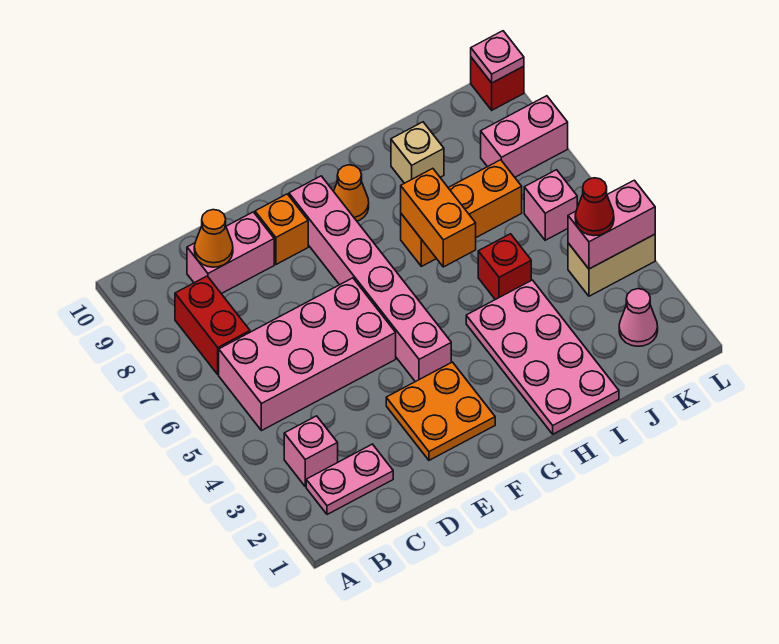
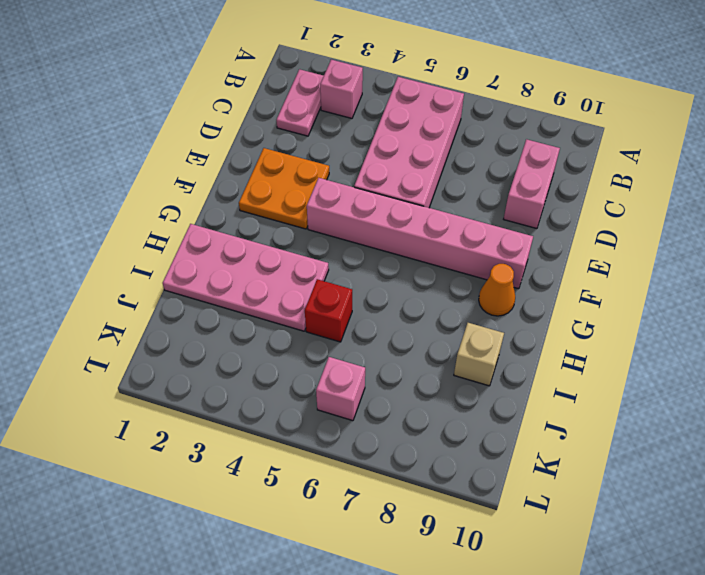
none -> red 1x2 brick [175,276,250,374]
none -> orange 1x1 brick [255,194,308,264]
none -> orange 1x3 brick [401,160,522,266]

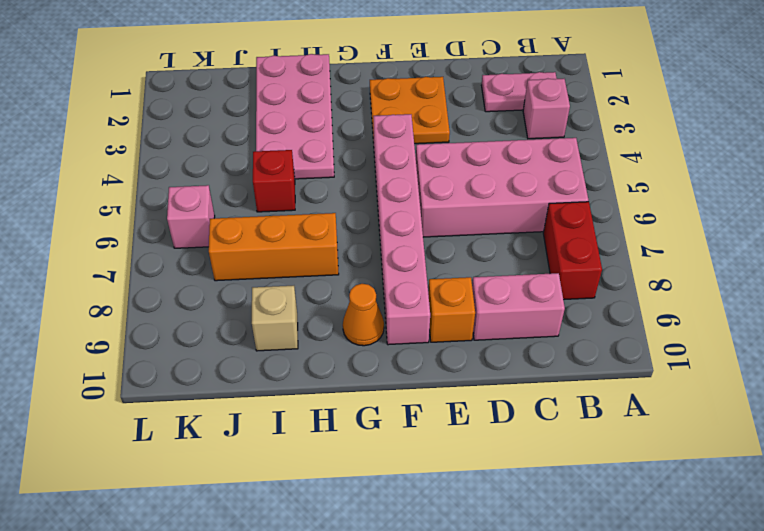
none -> pink 1x1 cone [619,289,658,346]
none -> tan 1x2 brick [568,234,655,296]
none -> pink 1x2 brick [481,96,568,177]

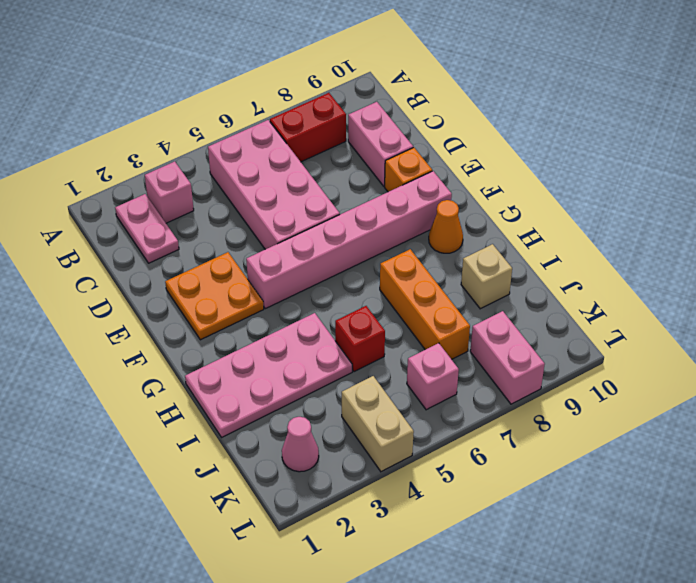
none -> red 1x1 brick [471,57,524,110]
none -> orange 1x1 cone [194,210,233,267]
none -> orange 1x2 brick [401,168,476,267]

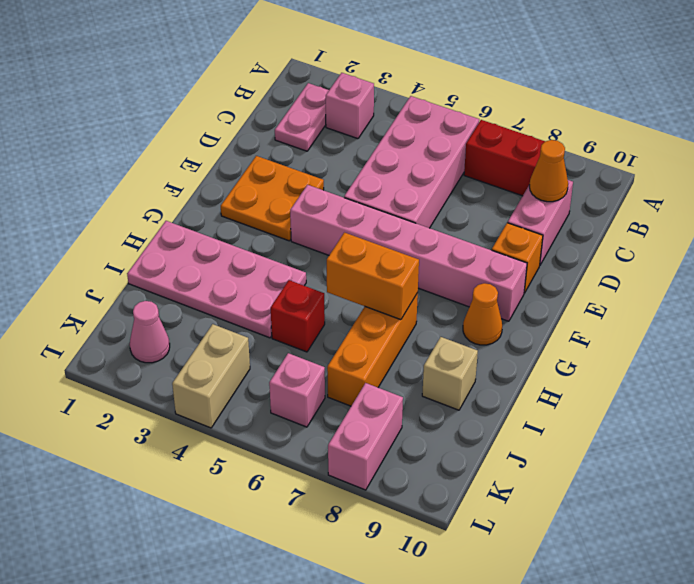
none -> red 1x1 brick [471,57,524,110]
none -> pink 1x2 brick [568,180,655,269]
none -> pink 1x1 plate [471,31,524,83]

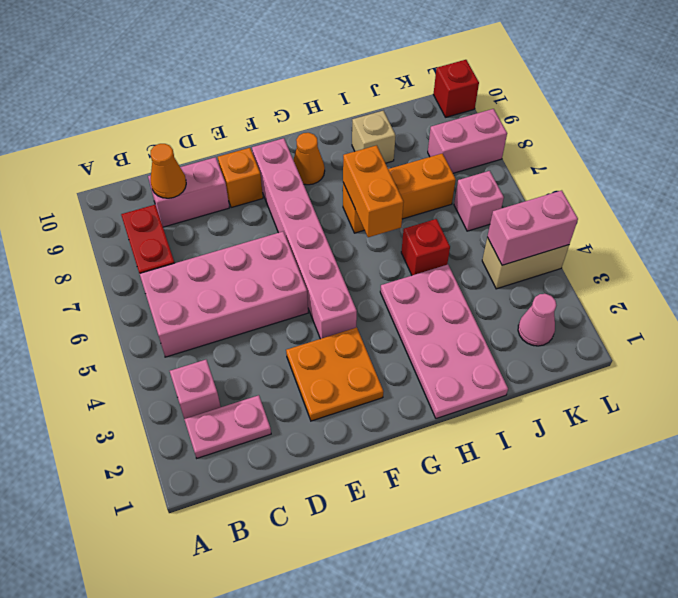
none -> pink 1x1 plate [471,31,524,83]
none -> red 1x1 cone [575,178,614,236]

